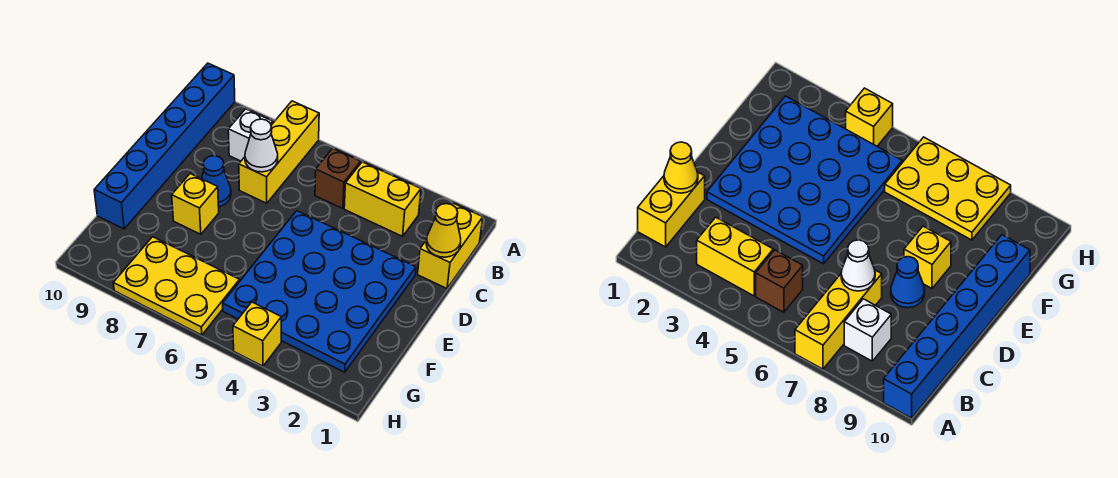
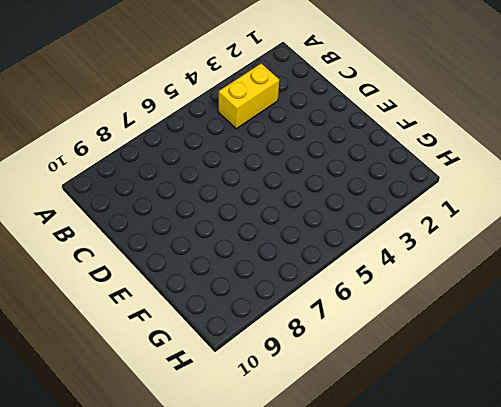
none -> yellow 1x3 brick [239,101,319,203]
none -> blue 1x6 brick [94,63,235,229]
none -> yellow 1x2 brick [418,203,483,289]

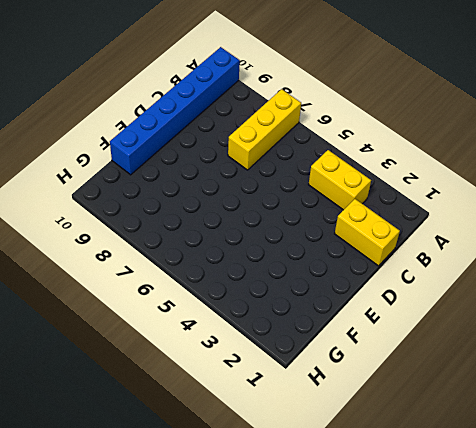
yellow 1x2 brick [335,199,400,266] -> yellow 1x2 brick turned to [418,203,483,289]
none -> brown 1x1 brick [315,148,361,209]
none -> white 1x1 brick [228,109,273,161]
none -> blue 4x4 plate [223,211,416,372]

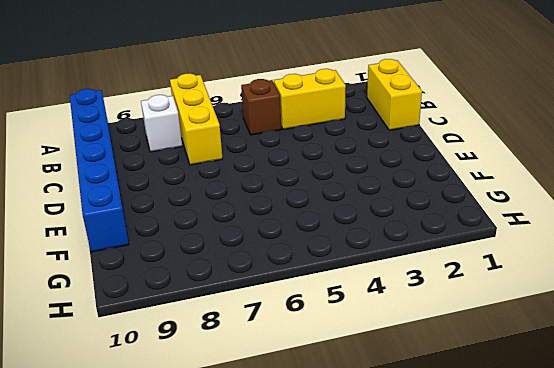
none -> blue 4x4 plate [223,211,416,372]
none -> blue 1x1 cone [202,156,231,207]
none -> yellow 1x1 brick [172,174,219,234]

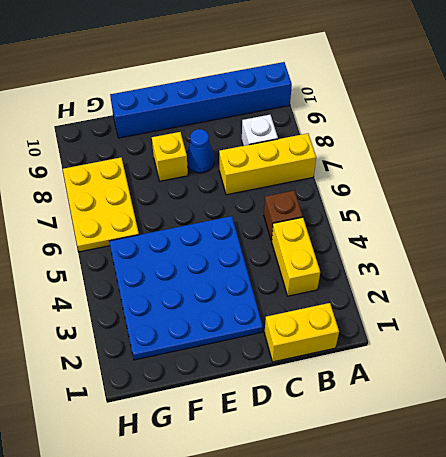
none -> yellow 1x1 brick [233,302,281,366]
none -> yellow 1x1 cone [426,204,461,257]
none -> white 1x1 cone [245,119,278,172]

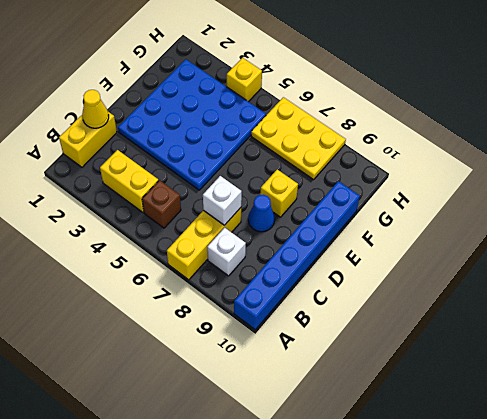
white 1x1 brick [203,176,242,225] -> white 1x1 cone [245,119,278,172]

